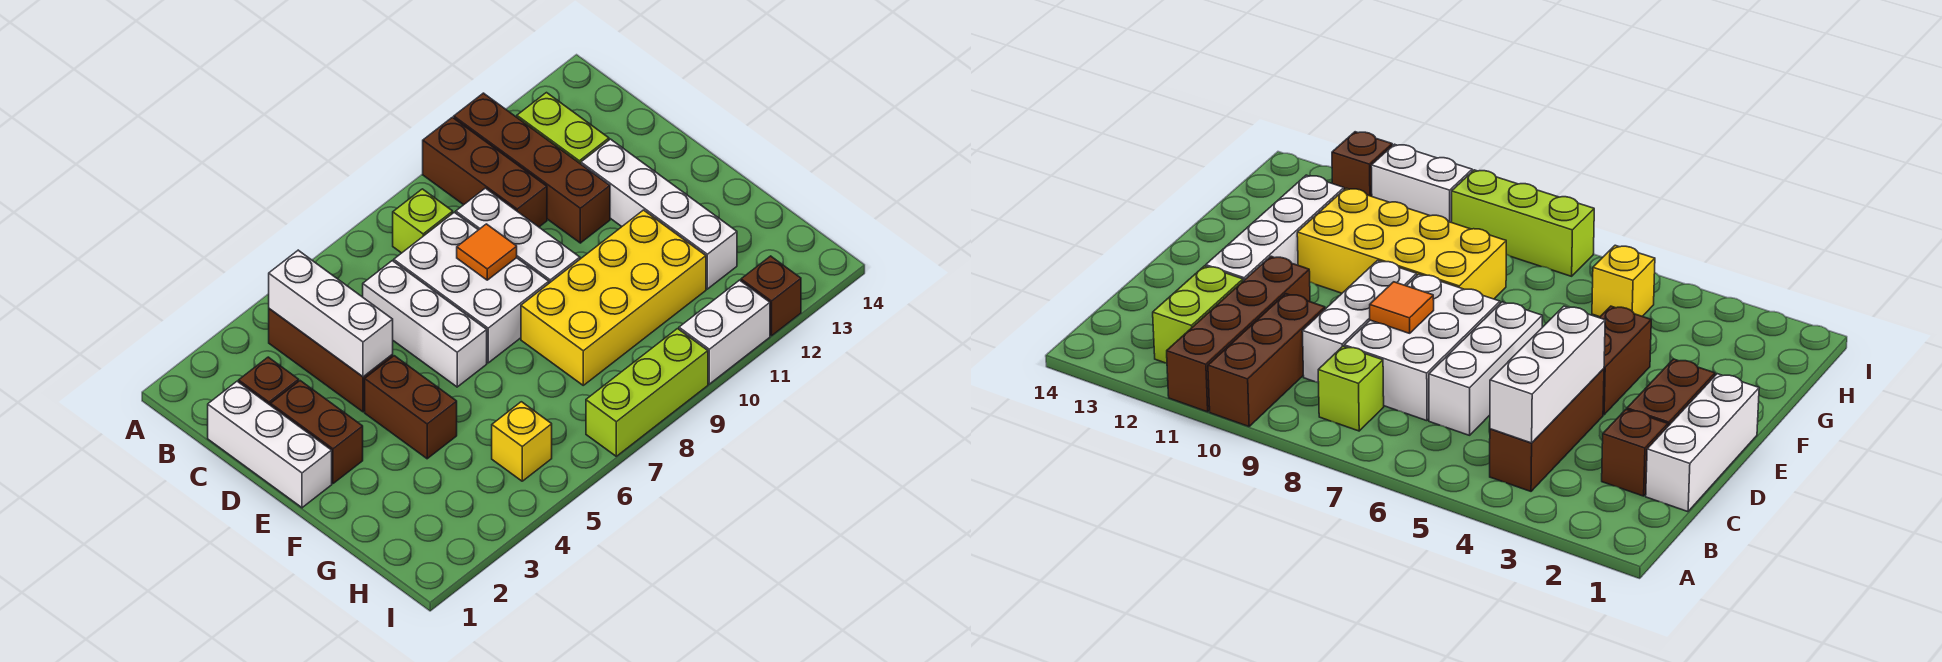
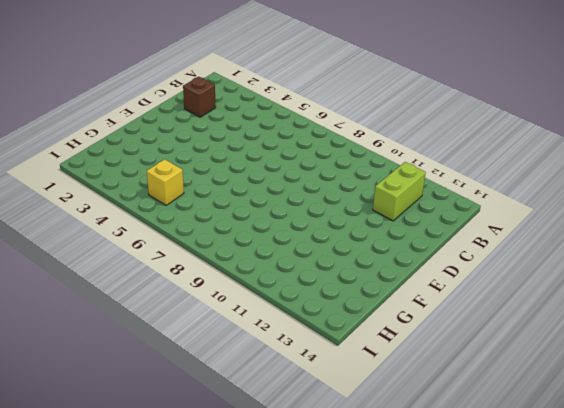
none -> brown 1x3 brick [423,117,547,227]
none -> brown 1x4 brick [454,93,610,243]
none -> brown 1x3 brick [269,309,393,412]

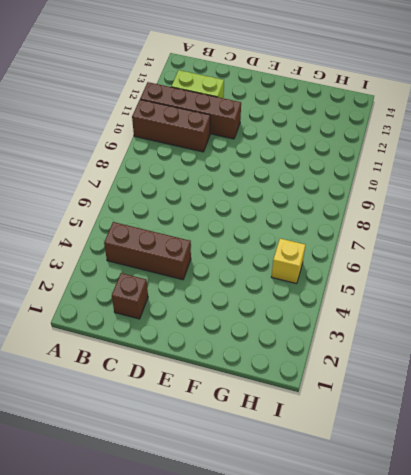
none -> lime 1x1 brick [393,189,453,253]
none -> white 1x3 brick [208,381,332,508]
none -> white 1x3 brick [363,261,487,387]

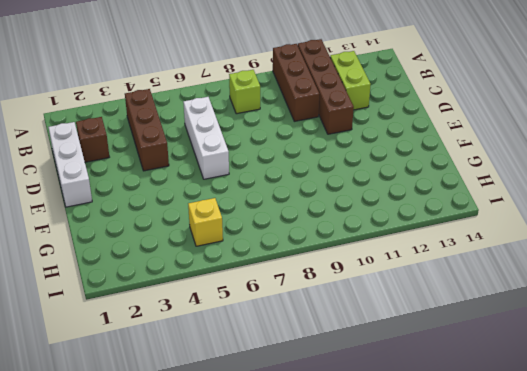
none -> white 2x3 brick [394,212,549,363]
none -> white 1x3 brick [456,188,580,283]
none -> brown 1x2 brick [271,381,363,483]

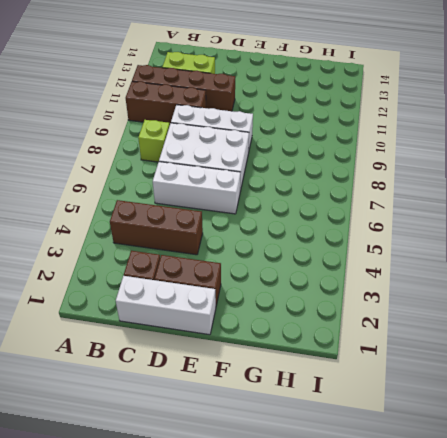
none -> white 1x4 brick [581,139,737,289]
none -> brown 1x2 brick [365,356,457,459]
none -> yellow 2x4 brick [521,210,706,385]

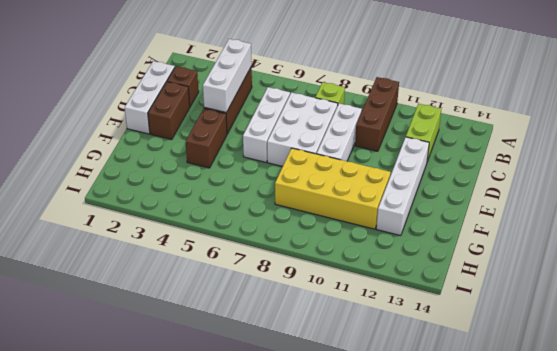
none -> brown 1x4 brick [454,93,610,243]
none -> yellow 1x1 brick [492,402,552,481]
none -> lime 1x3 brick [586,329,708,456]

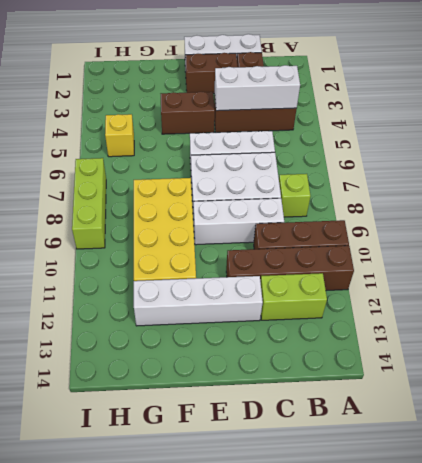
none -> white 1x2 brick [679,280,770,384]
none -> brown 1x1 brick [741,256,801,336]
none -> orange 1x1 tile [457,224,517,280]

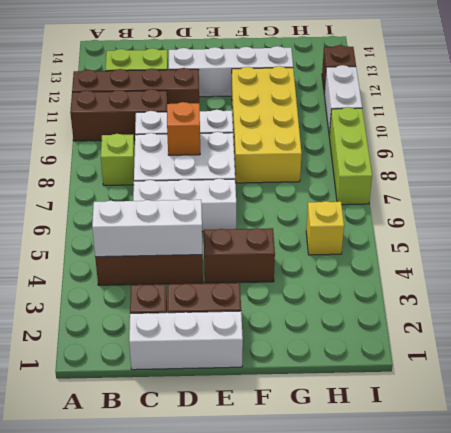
orange 1x1 brick [167,102,200,155] -> orange 1x1 tile [457,224,517,280]

